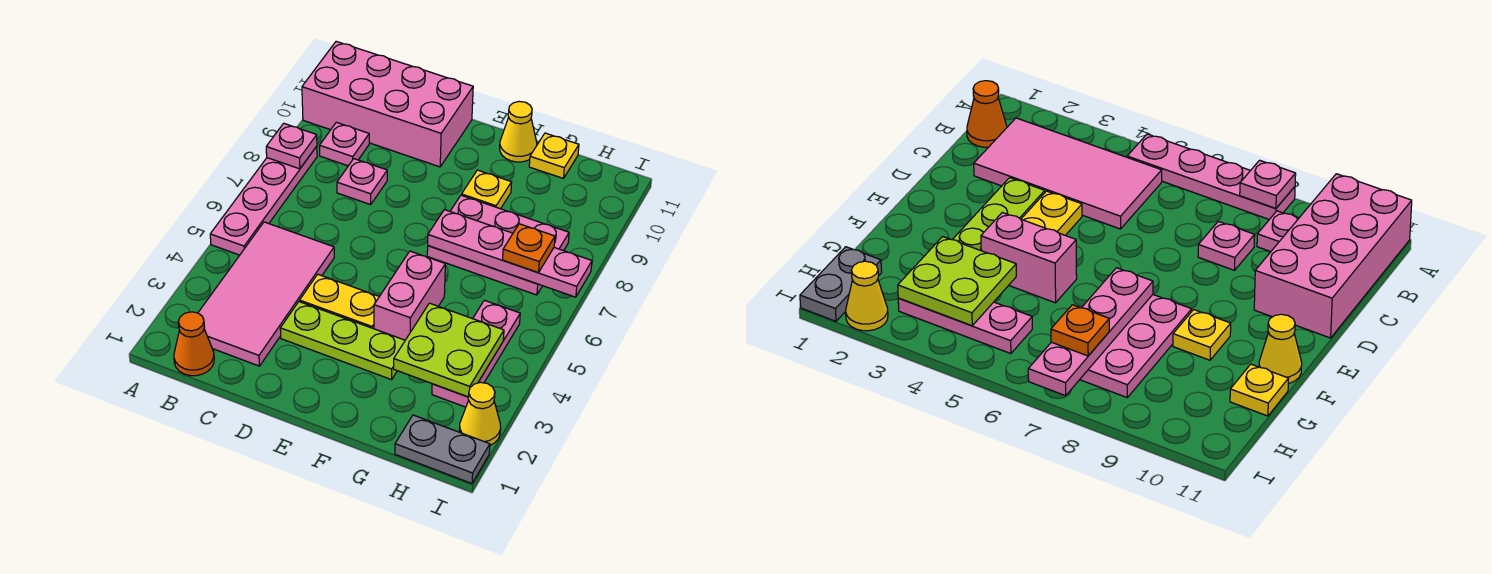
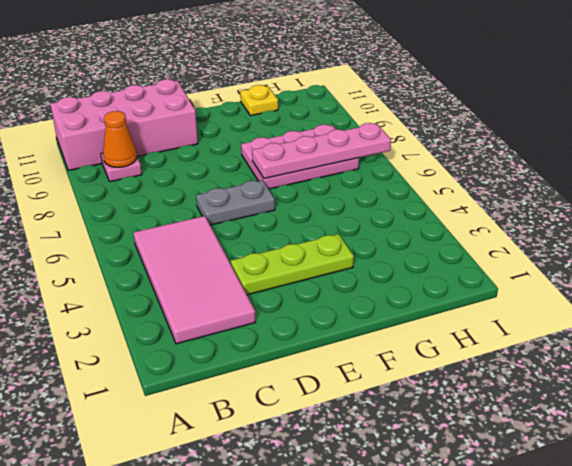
orange 1x1 cone [103,111,137,167] -> orange 1x1 cone moved to [174,312,214,376]
grey 1x2 plate [196,180,275,225] -> grey 1x2 plate moved to [395,415,490,483]
none -> pink 1x4 plate [210,146,317,255]
none -> pink 1x1 plate [337,159,387,205]
none -> yellow 1x2 plate [300,274,379,329]

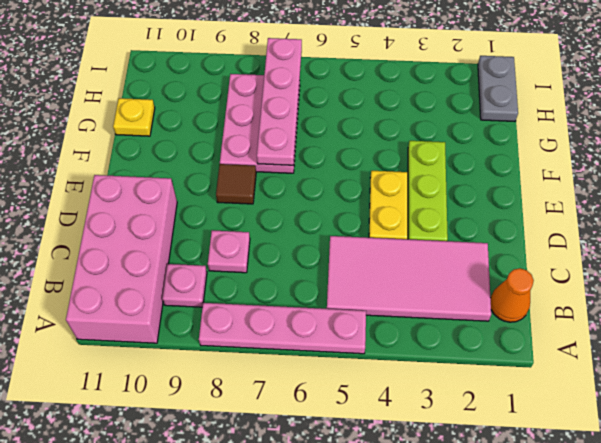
brown 1x1 tile [216,164,256,204] -> none
none -> pink 1x2 brick [374,251,445,340]
none -> yellow 1x1 plate [462,170,512,209]
none -> yellow 1x1 cone [500,101,537,162]

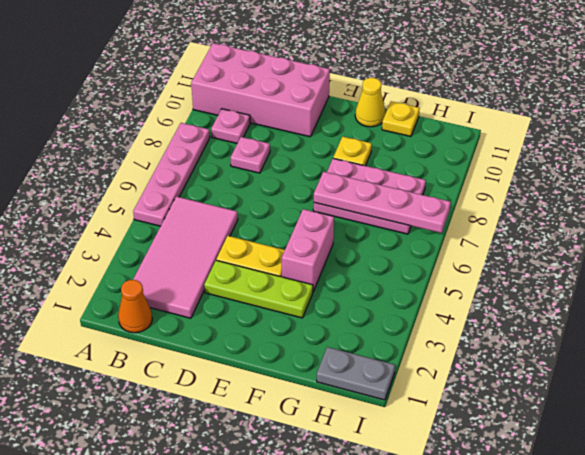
none -> pink 1x3 plate [432,300,520,407]
none -> yellow 1x1 cone [459,382,501,445]
none -> pink 1x1 plate [266,123,317,169]

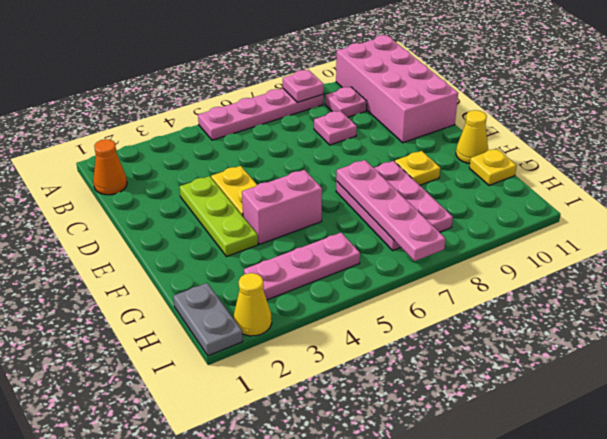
none -> pink 2x4 tile [198,222,334,366]
none -> lime 2x2 plate [394,303,504,397]
none -> orange 1x1 plate [503,224,555,273]

